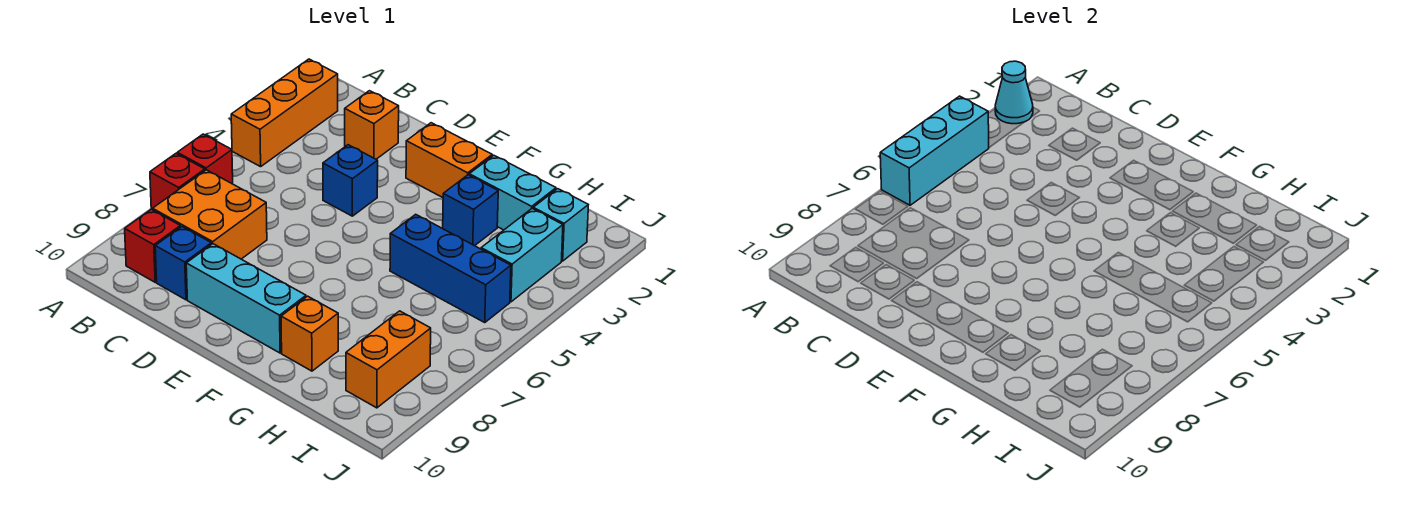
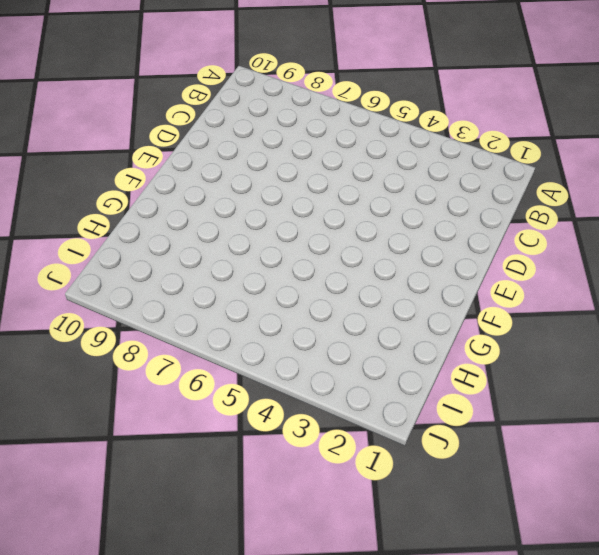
none -> orange 1x3 brick [231,59,338,167]
none -> red 1x1 brick [177,134,233,184]
none -> red 1x1 brick [150,154,205,210]

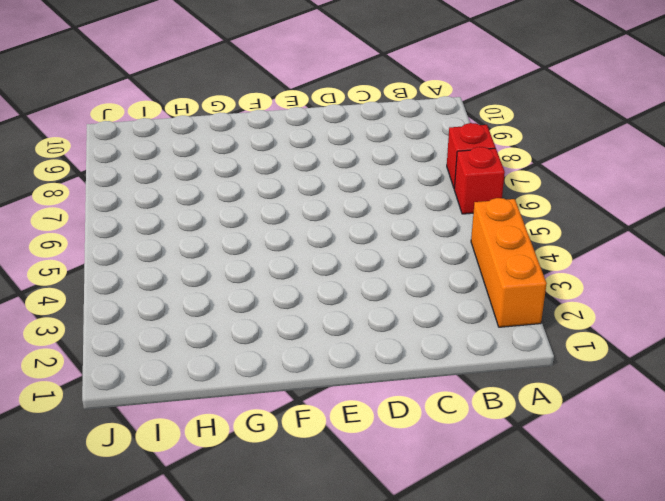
none -> orange 2x2 brick [153,170,267,259]
none -> red 1x1 brick [125,209,180,282]
none -> orange 1x1 brick [345,91,399,159]

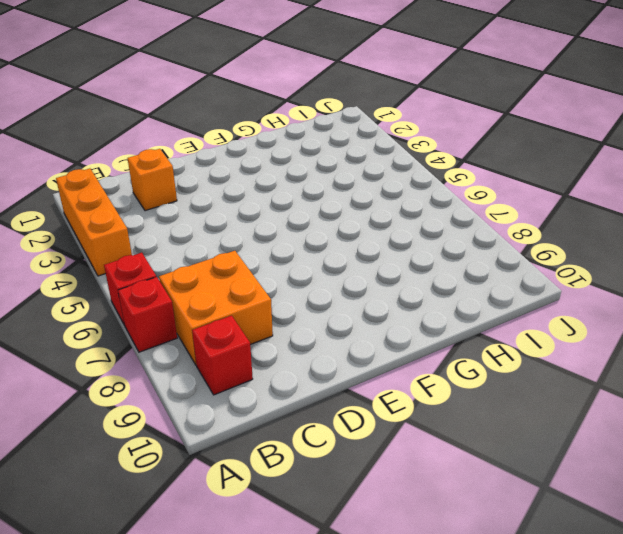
none -> blue 1x1 brick [155,227,211,300]
none -> blue 1x1 brick [323,145,378,216]
none -> cyan 1x3 brick [186,244,306,353]

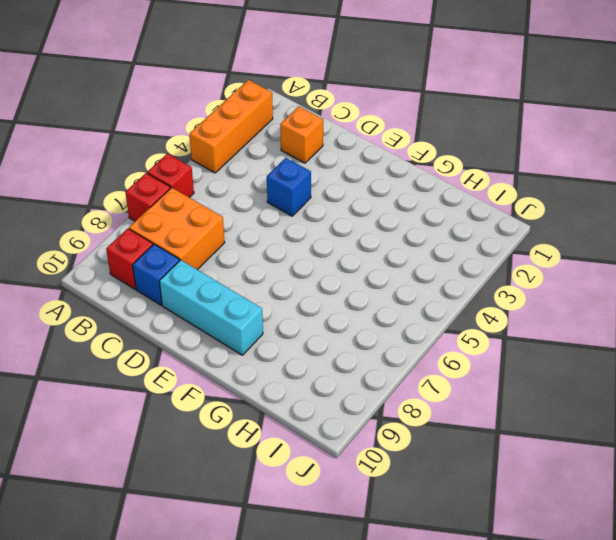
none -> orange 1x2 brick [406,123,492,198]
none -> cyan 1x2 brick [469,155,556,230]
none -> blue 1x1 brick [443,175,498,246]

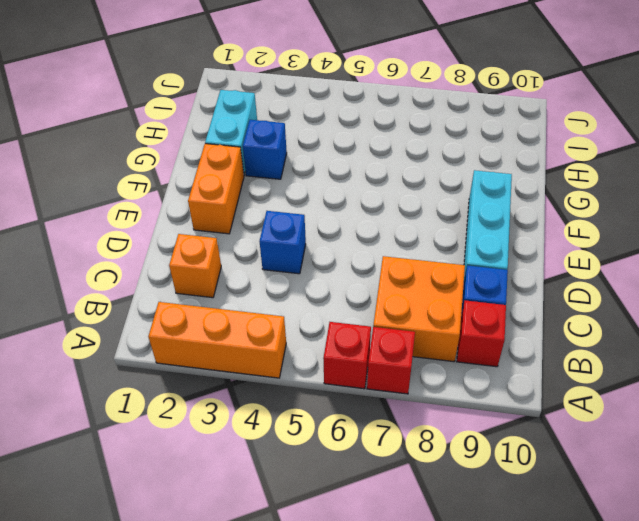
none -> blue 1x3 brick [390,214,511,322]
none -> orange 1x1 brick [281,296,338,371]
none -> cyan 1x1 brick [533,189,588,261]

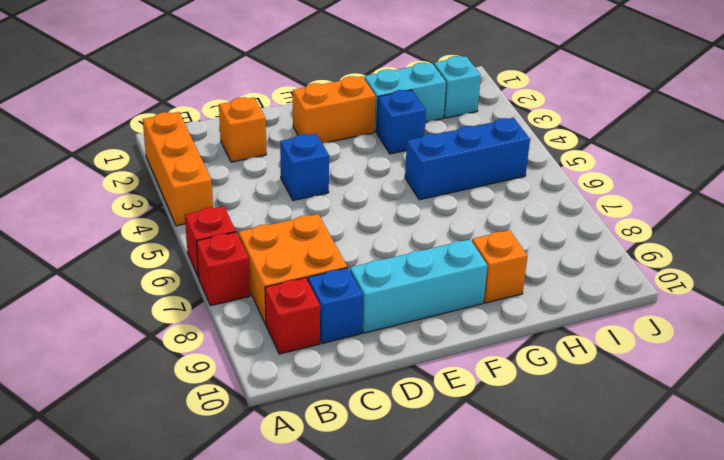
none -> cyan 1x2 brick [481,209,563,302]
none -> orange 1x2 brick [346,311,431,408]
none -> cyan 1x1 cone [995,61,1033,124]

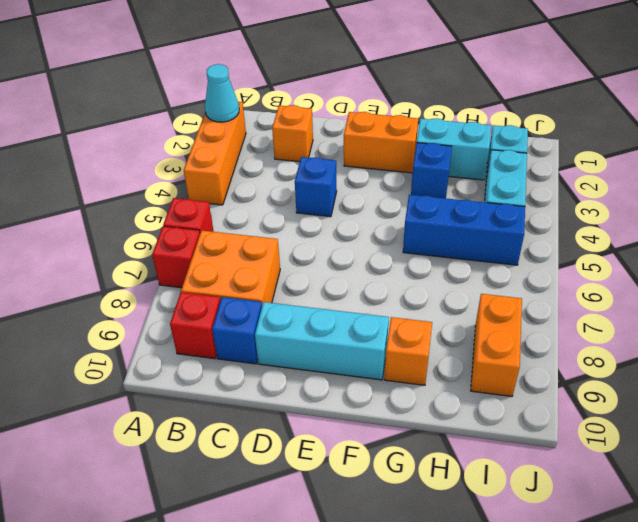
none -> cyan 1x3 brick [880,96,989,205]

